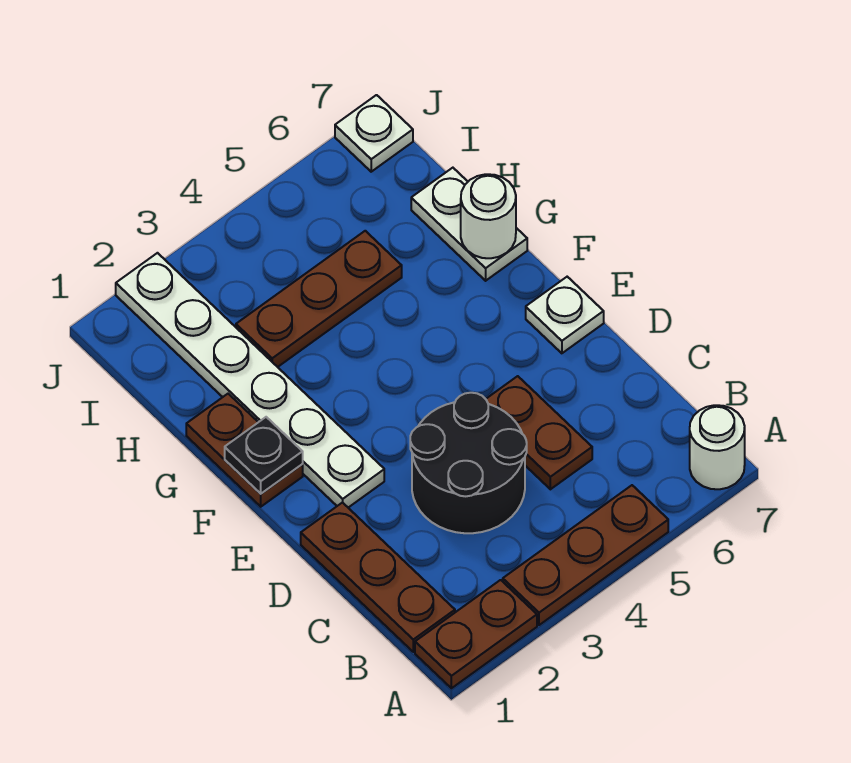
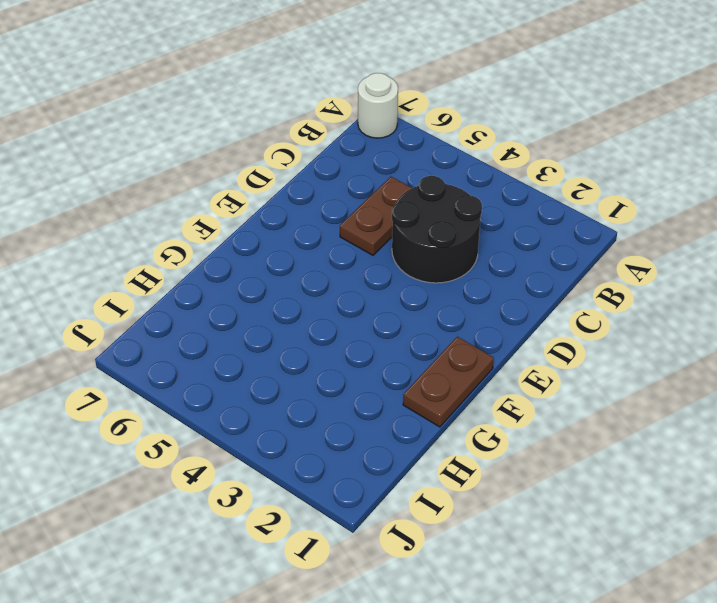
none -> brown 1x2 plate [415,580,537,688]
none -> brown 1x3 plate [503,485,668,625]
none -> brown 1x3 plate [301,502,455,652]

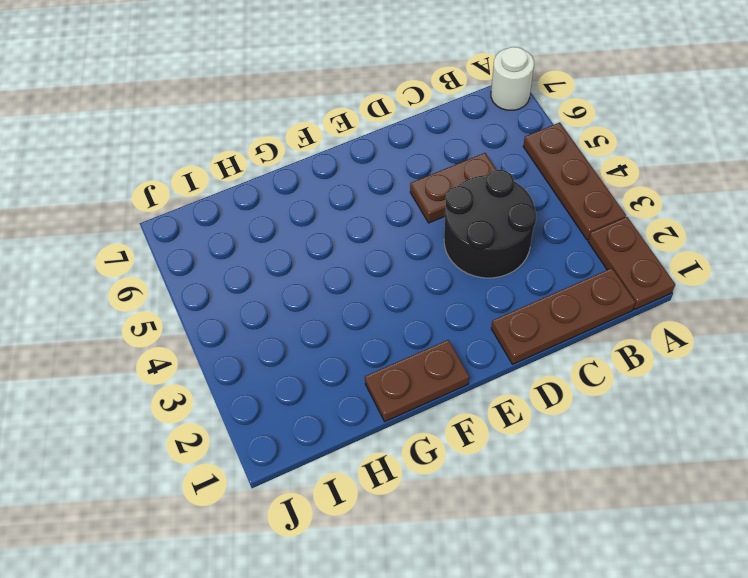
none -> white 1x6 plate [116,253,384,508]
none -> white 1x1 plate [526,277,604,353]
none -> white 1x2 plate [411,168,527,281]

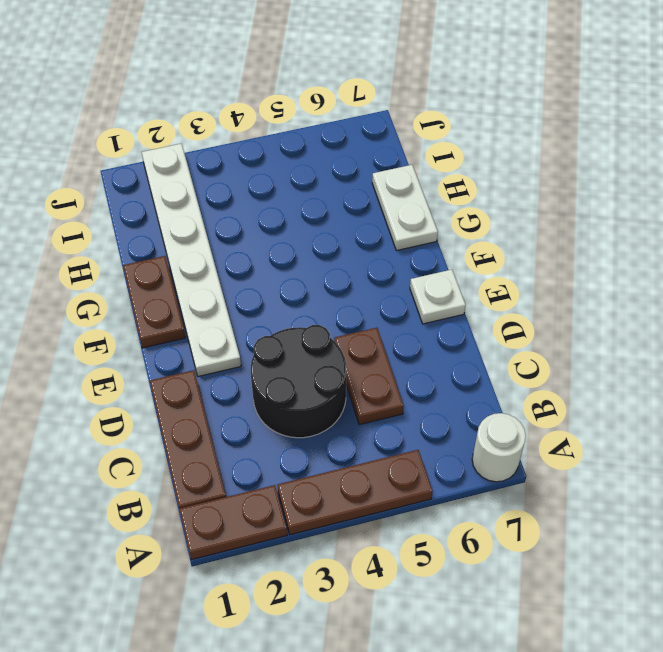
none -> brown 1x3 plate [236,231,402,367]
none -> white 1x1 plate [335,95,413,172]
none -> black 1x1 plate [225,417,303,494]

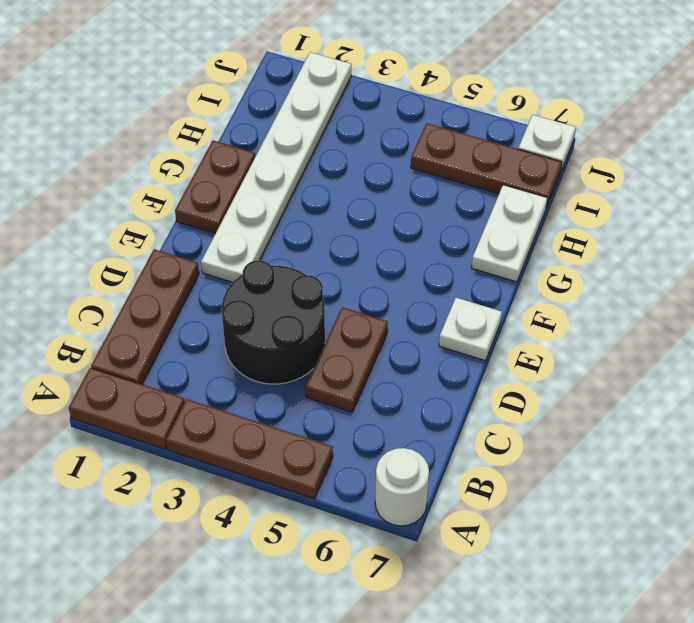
brown 1x3 plate [411,123,562,207] -> brown 1x3 plate moved to [236,231,402,367]
none -> black 1x1 plate [225,417,303,494]
none -> white 1x1 round brick [461,174,516,258]

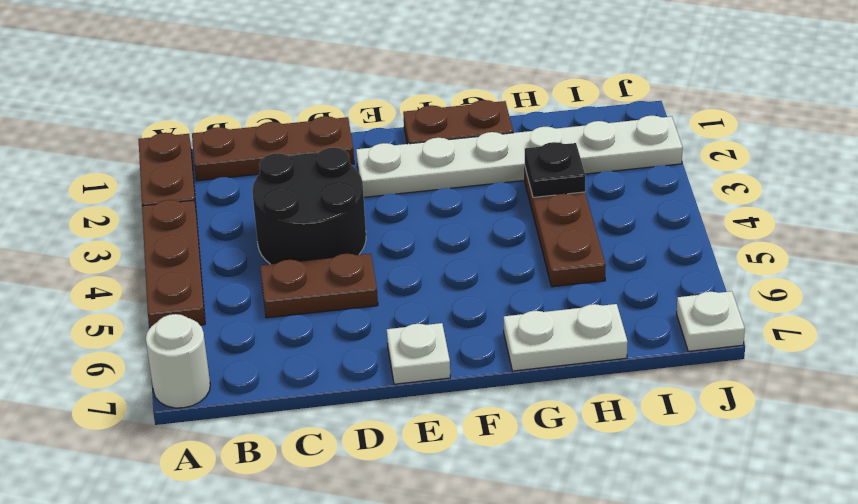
black 1x1 plate [525,142,585,197] -> black 1x1 plate moved to [225,417,303,494]
none -> white 1x1 round brick [461,174,516,258]

